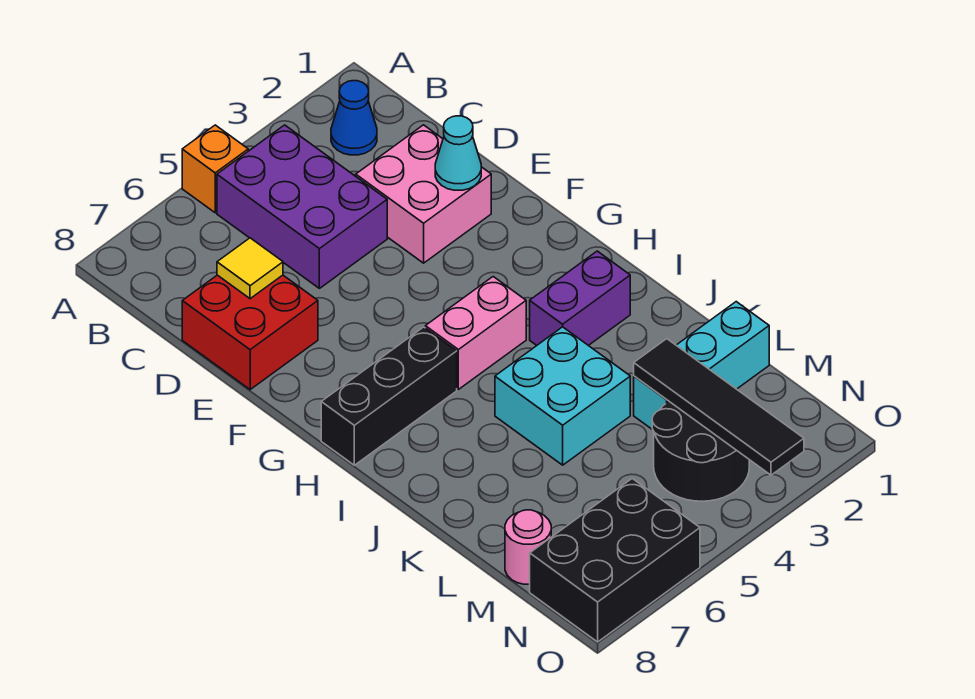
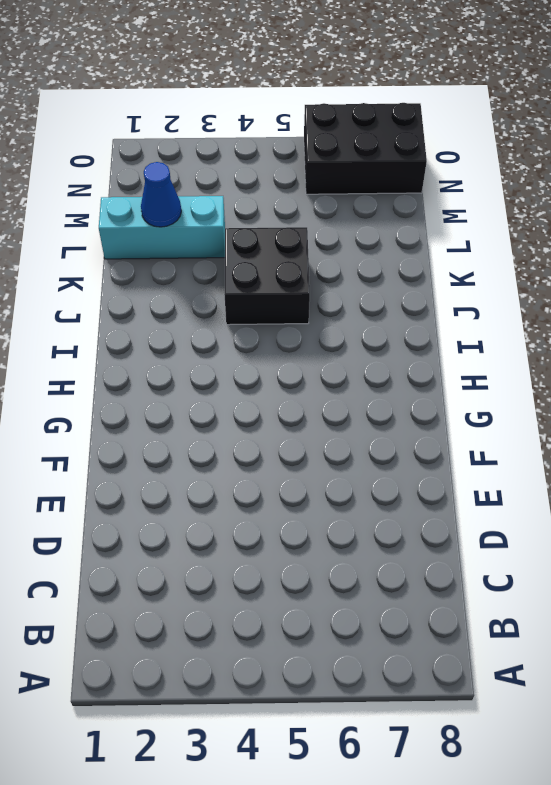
black 2x2 brick [224,227,310,325] -> cyan 2x2 brick [495,327,630,465]
blue 1x1 cone [141,162,181,227] -> blue 1x1 cone moved to [331,81,377,155]
none -> orange 1x1 brick [182,125,248,213]
none -> purple 2x3 brick [217,125,387,288]
none -> pink 2x2 brick [356,125,491,263]

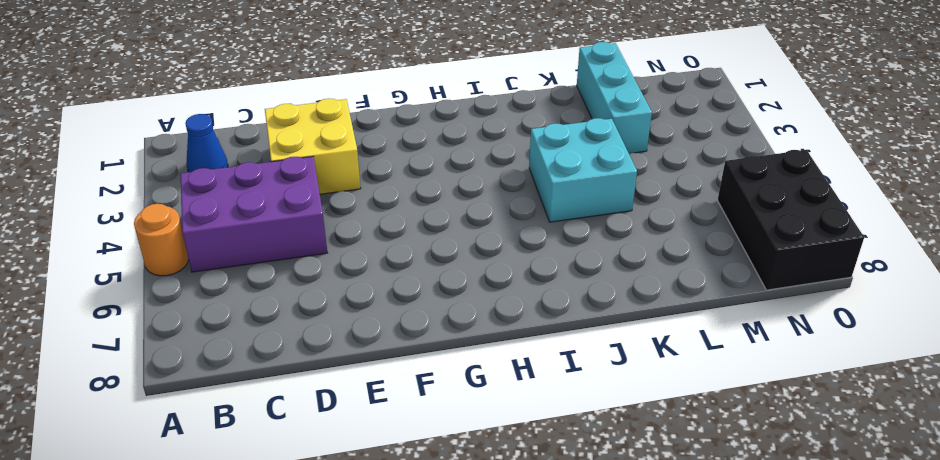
orange 1x1 round brick [134,204,189,276] -> orange 1x1 brick [182,125,248,213]
yellow 2x2 brick [265,98,361,194] -> pink 2x2 brick [356,125,491,263]
none -> red 2x2 brick [182,275,318,389]
none -> pink 1x2 brick [425,277,526,389]
none -> black 1x3 brick [321,327,457,465]

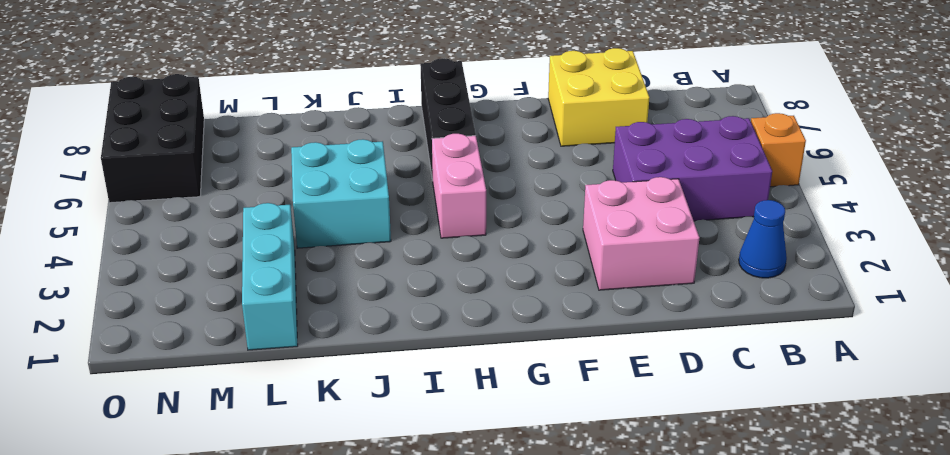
yellow 2x2 brick [548,48,649,146] -> red 2x2 brick [182,275,318,389]
none -> purple 1x2 brick [530,251,630,346]
none -> black 2x2 round brick [652,401,749,501]
none -> pink 1x1 round brick [505,510,551,584]

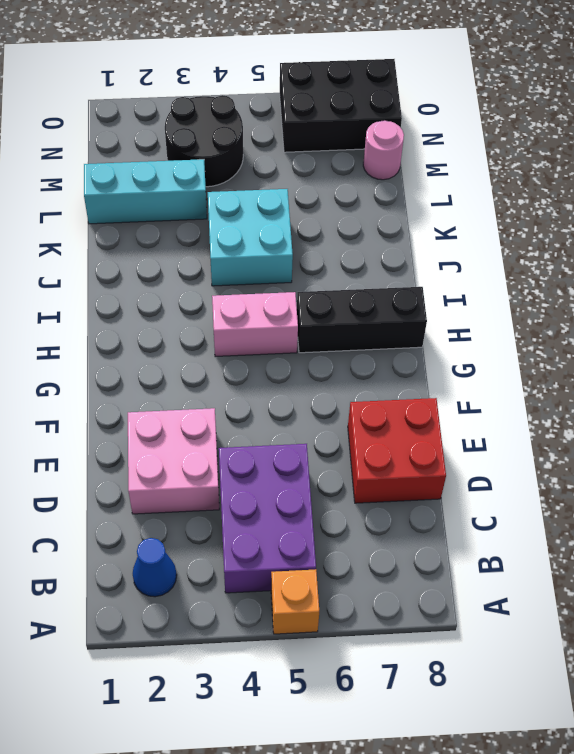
none -> purple 1x2 brick [530,251,630,346]
none -> yellow 1x1 tile [217,238,283,299]
none -> cyan 1x1 cone [435,116,481,190]

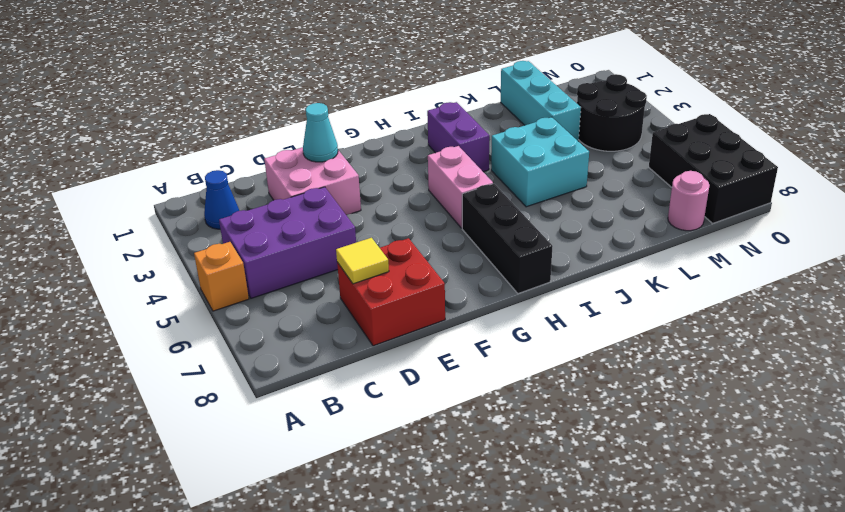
none -> black 1x4 tile [634,339,804,475]

